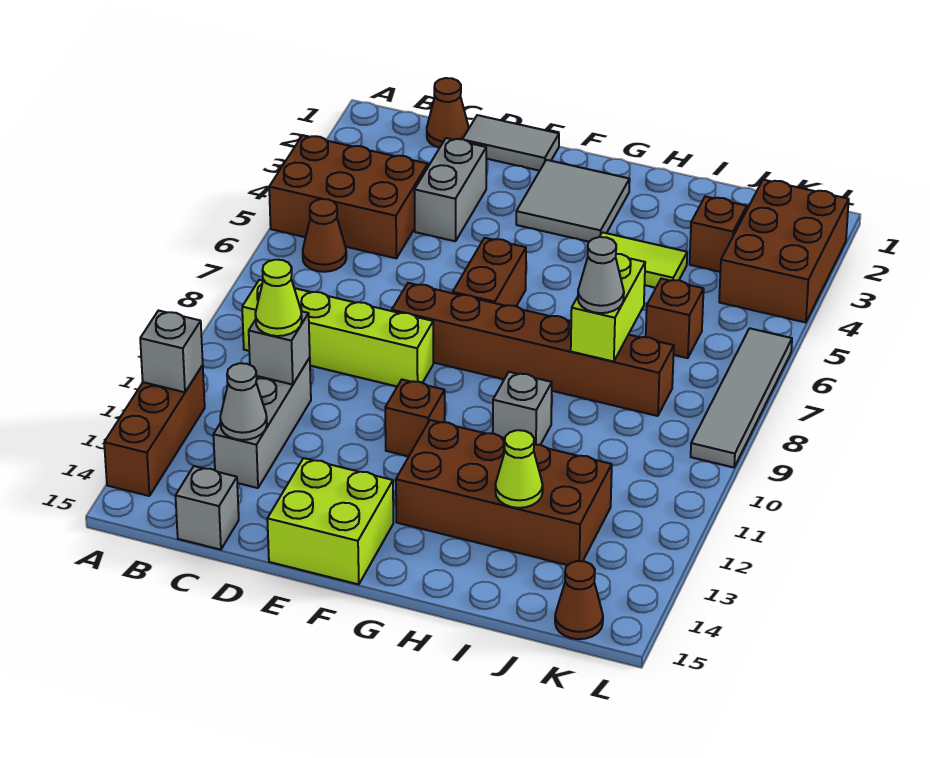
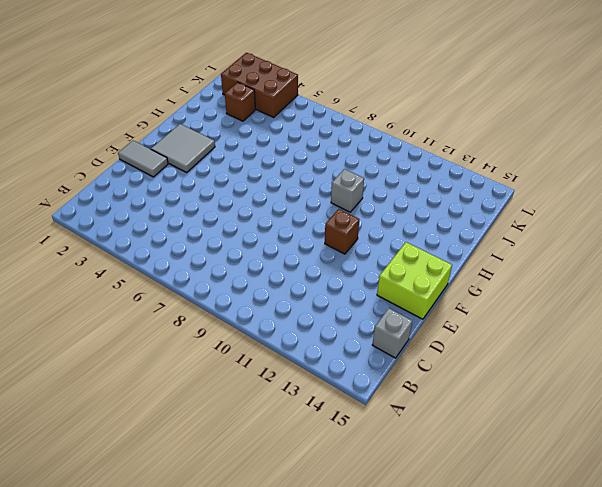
grey 1x2 tile [118,141,168,177] -> grey 1x2 tile turned to [463,115,559,171]
none -> brown 2x3 brick [269,135,428,258]
none -> brown 1x3 brick [104,366,205,496]
none -> brown 1x1 cone [303,199,346,272]

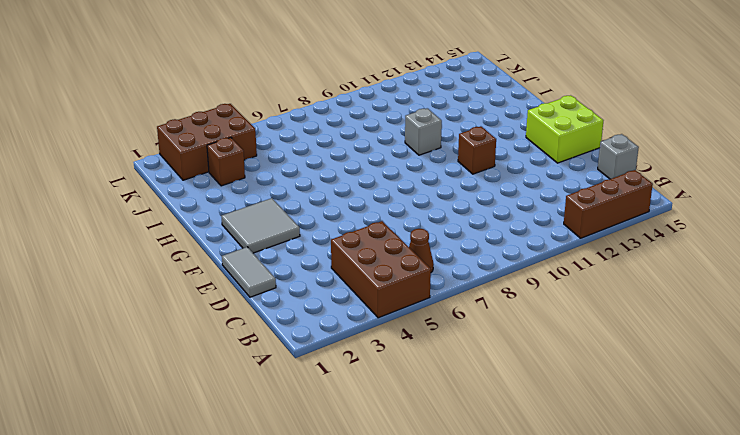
none -> lime 1x4 brick [242,280,433,386]
none -> brown 1x1 cone [427,78,469,148]
none -> grey 1x3 brick [213,358,311,488]

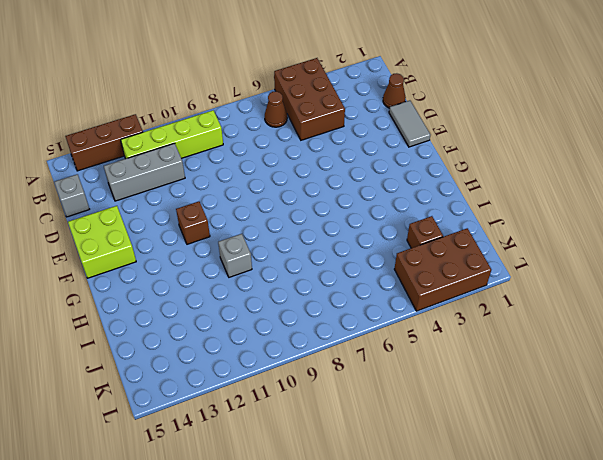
lime 1x4 brick [121,110,223,159] -> lime 1x4 brick turned to [242,280,433,386]
none -> grey 1x2 brick [414,138,486,241]
none -> brown 1x6 brick [392,283,674,416]
none -> grey 2x2 tile [516,160,630,242]

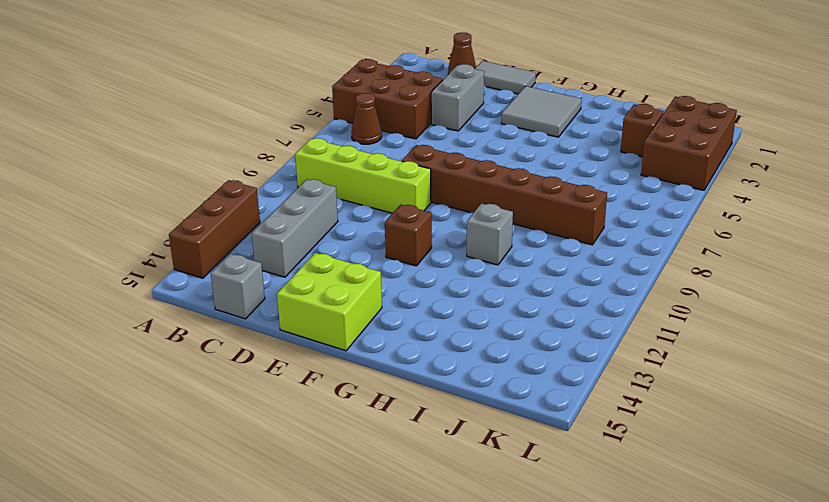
none -> brown 1x2 brick [453,238,526,306]
none -> brown 2x4 brick [396,420,612,565]
none -> lime 1x2 tile [600,232,687,288]

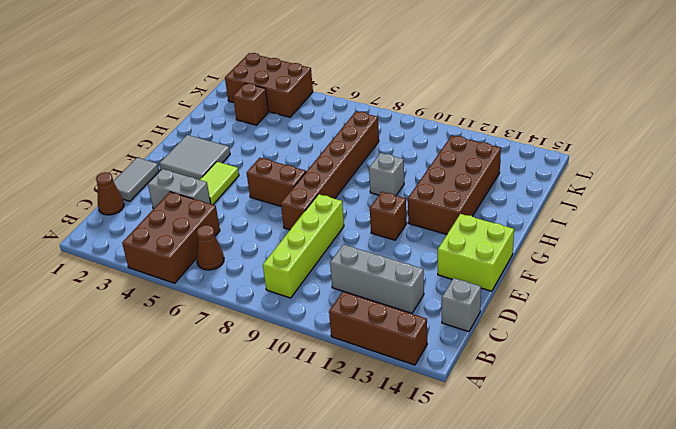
lime 1x2 tile [200,162,239,205] -> lime 1x2 tile moved to [600,232,687,288]
none -> brown 1x1 brick [646,279,704,358]
none -> brown 1x1 cone [555,561,603,639]
none -> grey 1x4 tile [691,328,792,467]

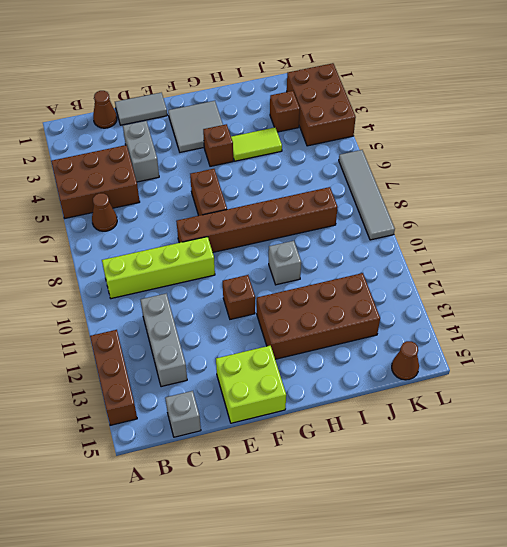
brown 1x1 brick [203,124,233,166] -> brown 1x1 brick moved to [646,279,704,358]
none -> grey 1x1 brick [140,311,203,392]
none -> grey 1x1 brick [249,311,310,385]
none -> grey 1x1 cone [220,363,267,440]

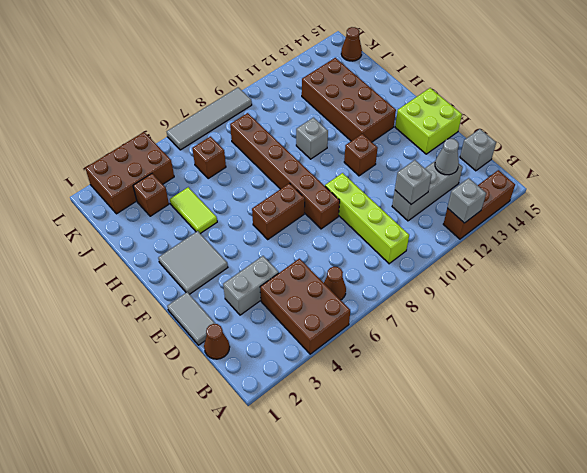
none -> lime 1x2 brick [571,254,645,362]
none -> lime 1x1 cone [495,430,543,508]
none -> lime 1x1 cone [255,260,302,336]

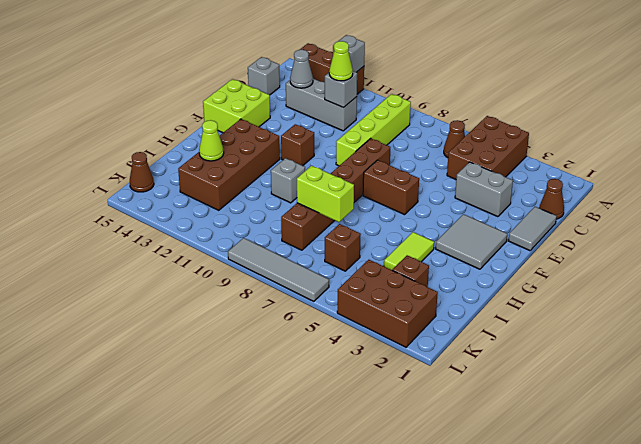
none -> grey 1x1 cone [578,237,624,313]

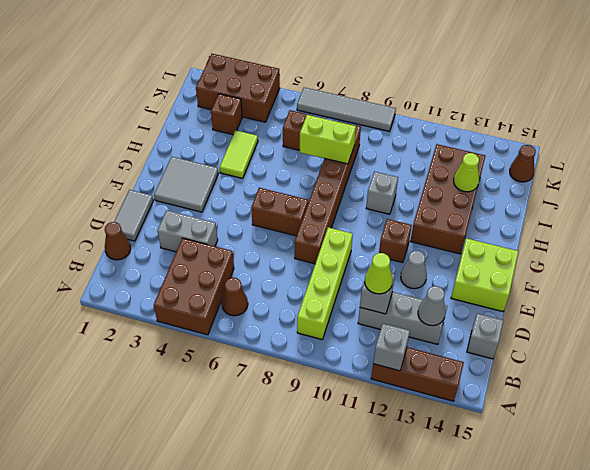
grey 1x1 cone [401,251,427,289] -> grey 1x1 cone moved to [578,237,624,313]

